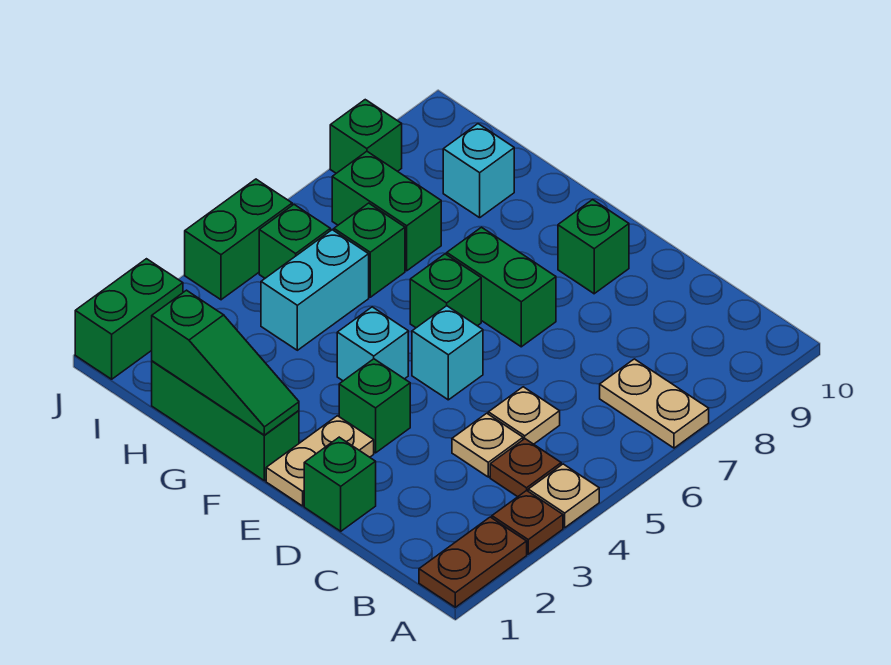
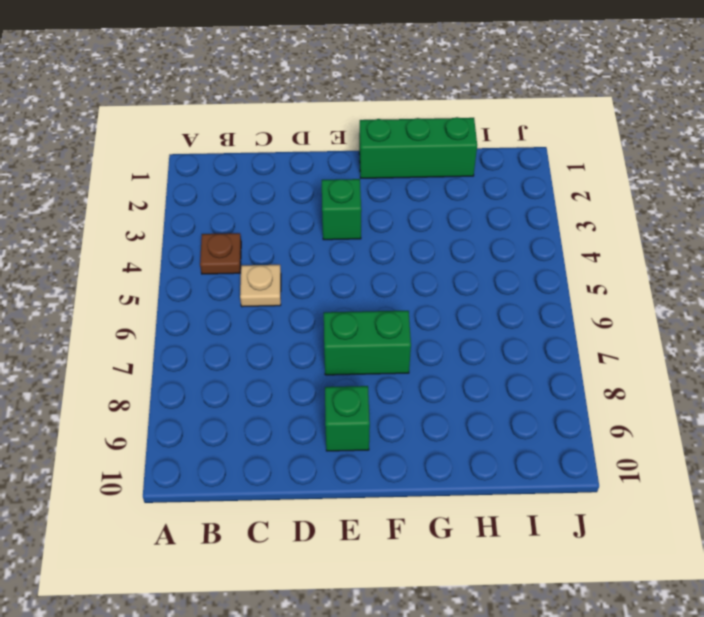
none -> brown 1x2 plate [419,517,527,607]
none -> brown 1x1 plate [492,490,563,554]
none -> tan 1x1 plate [528,464,599,528]

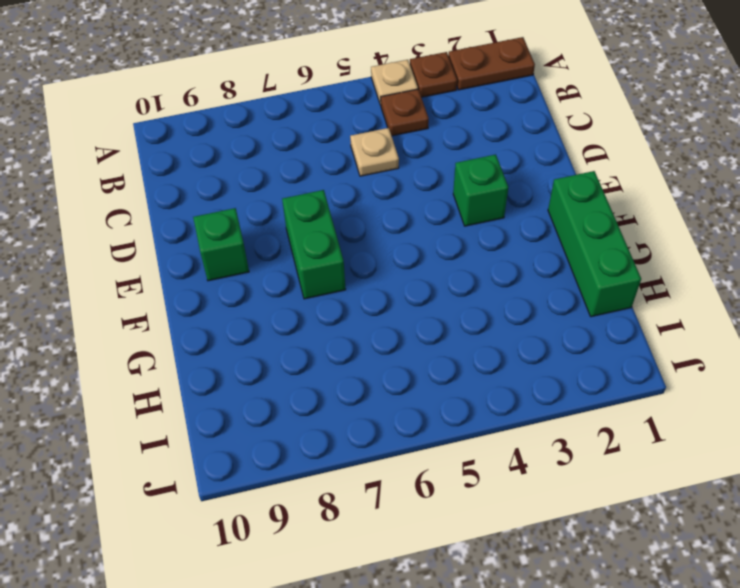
none -> tan 1x2 plate [600,359,709,448]
none -> tan 1x1 plate [452,413,523,477]
none -> green 1x1 brick [304,437,376,531]

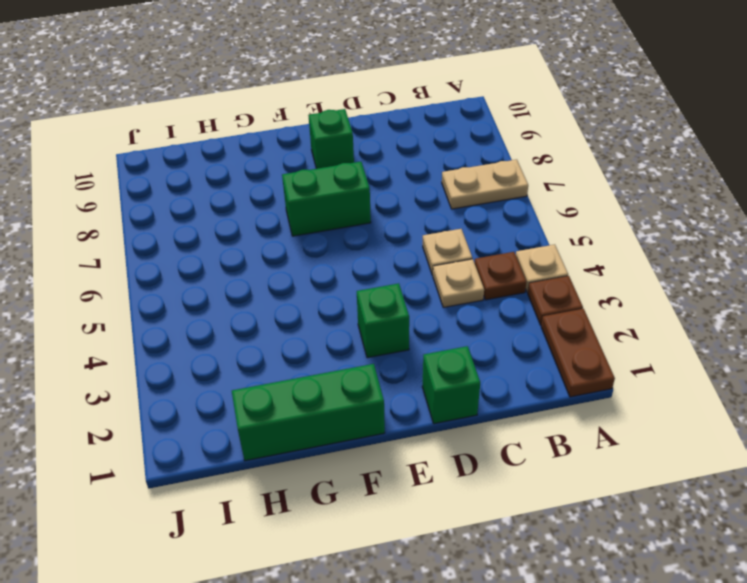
none -> tan 1x2 plate [266,416,374,506]
none -> cyan 1x1 brick [412,306,483,400]
none -> cyan 1x1 brick [337,307,408,381]

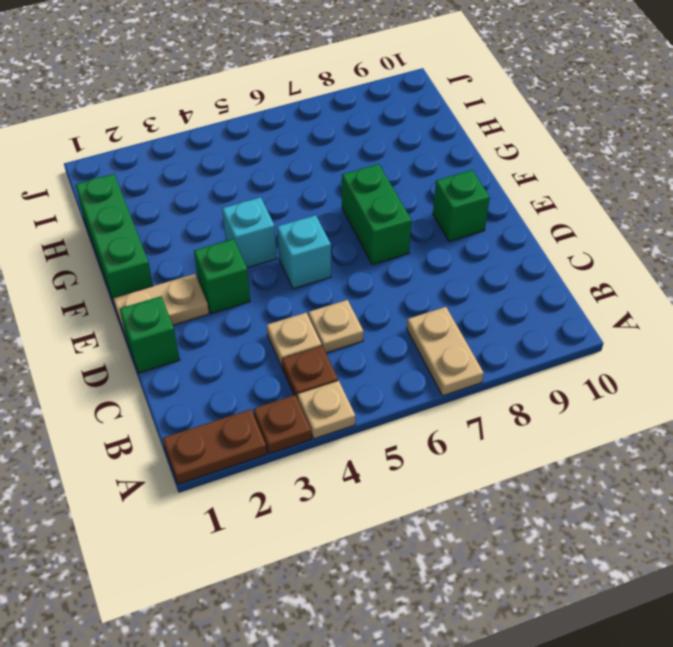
none -> green 1x1 brick [410,254,481,328]
none -> cyan 1x2 brick [261,230,369,350]
none -> green 1x1 brick [334,203,405,297]

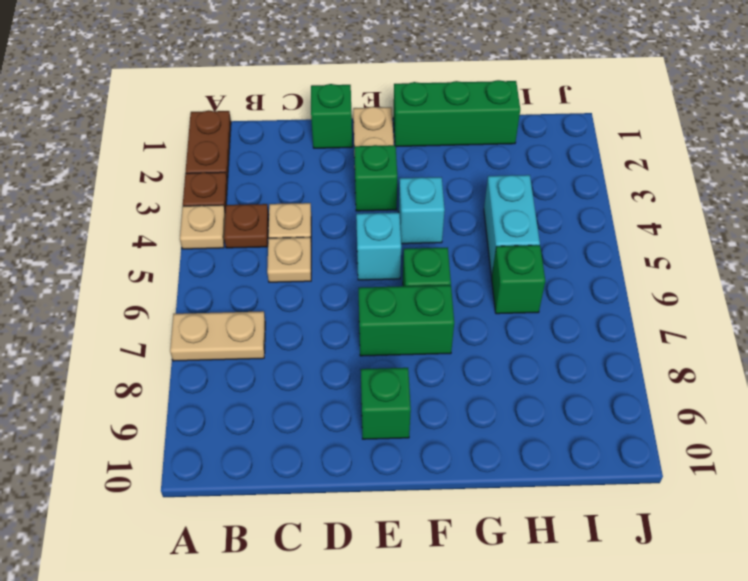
none -> green 1x2 brick [332,151,441,271]
none -> cyan 1x1 brick [443,124,514,218]
none -> green 1x1 brick [259,205,330,278]

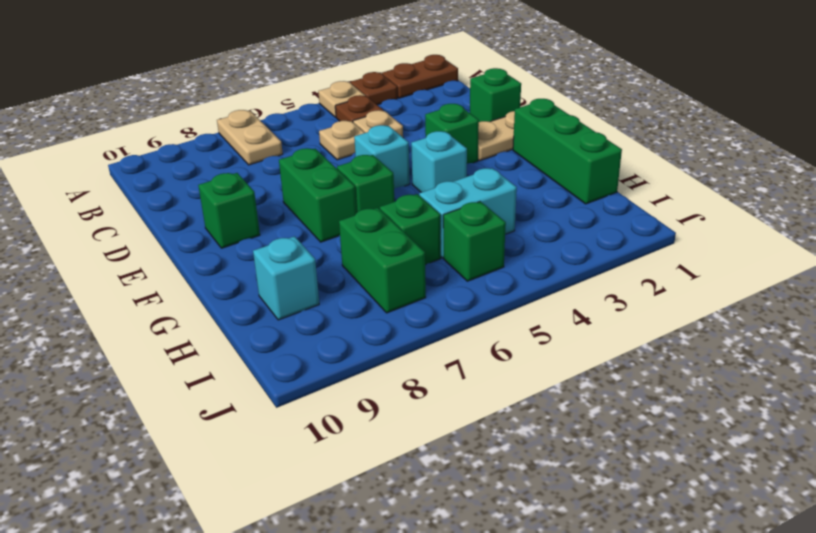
none -> green 1x2 brick [75,259,183,379]
none -> green 1x2 brick [185,179,292,300]
none -> green 1x1 brick [330,100,402,173]

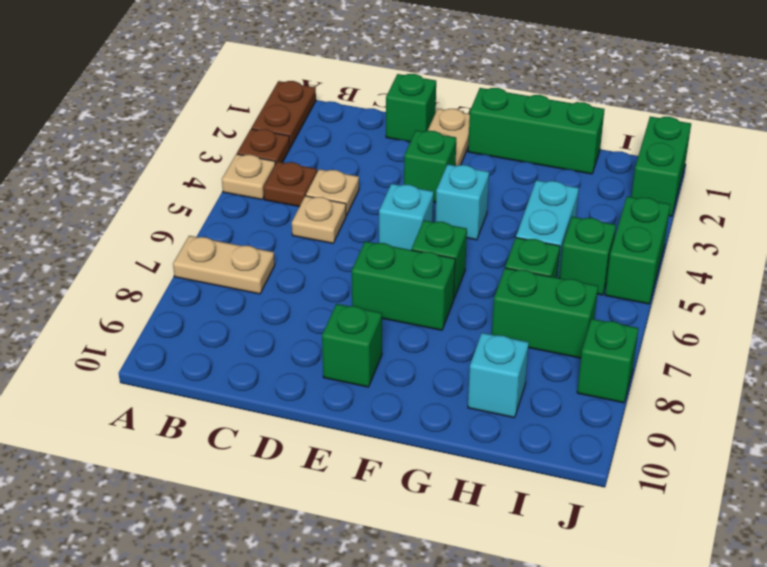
none -> green 1x3 slope [152,290,299,435]

